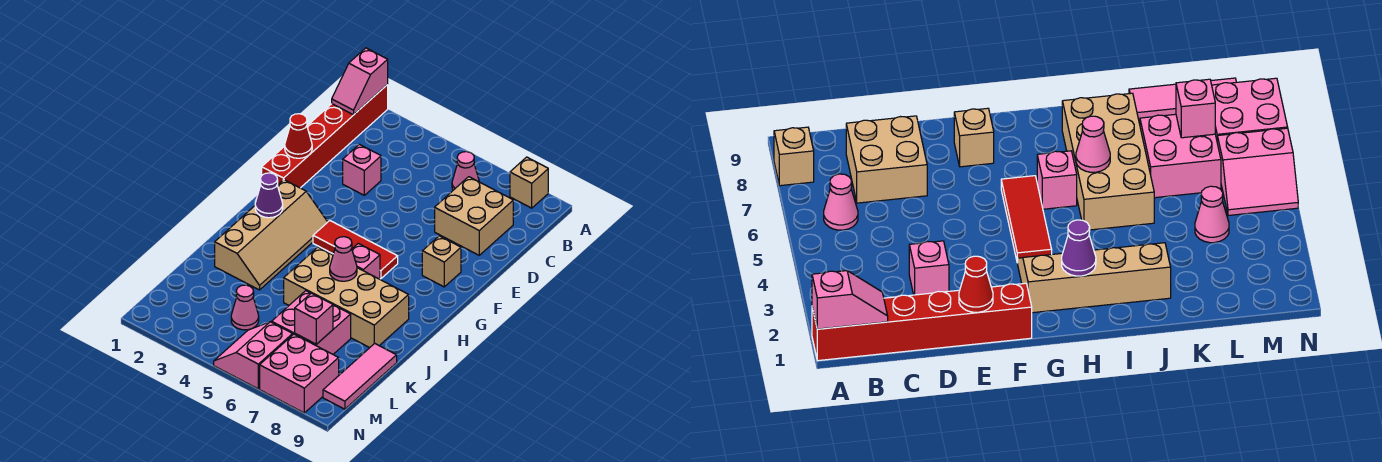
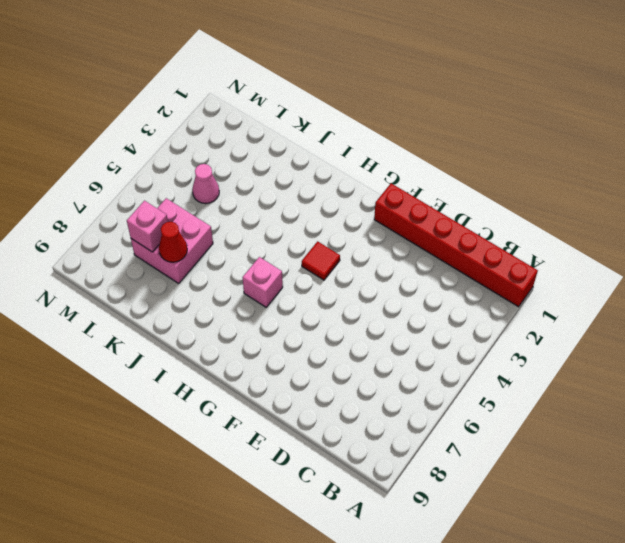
red 1x1 tile [302,241,340,280] -> red 1x3 tile [313,221,398,279]
red 1x1 cone [159,222,187,262] -> red 1x1 cone moved to [285,114,312,158]
none -> tan 1x1 brick [510,157,548,208]
none -> pink 1x1 cone [452,152,479,190]
none -> tan 2x2 brick [435,177,513,255]

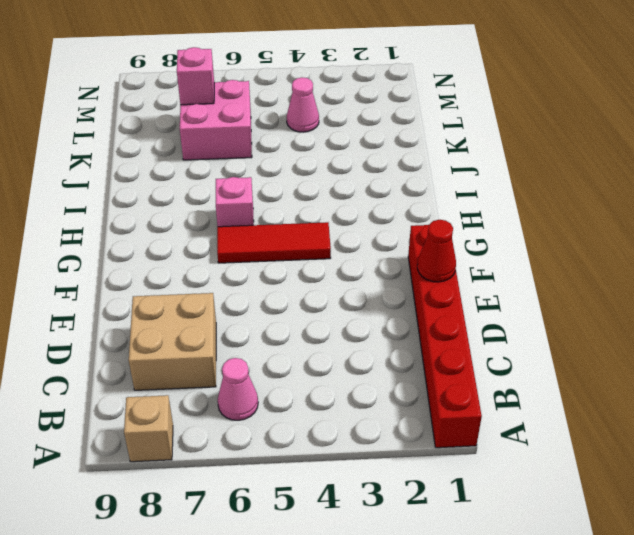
none -> pink 1x1 brick [343,144,381,195]
none -> tan 1x1 brick [422,236,461,287]
none -> tan 2x4 slope [215,180,327,290]

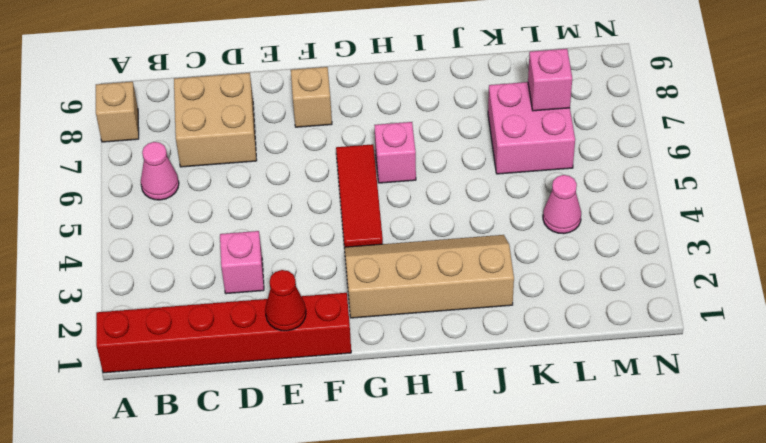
none -> tan 2x4 brick [284,247,409,348]
none -> pink 1x3 tile [323,343,397,409]
none -> pink 2x2 slope [214,322,293,389]

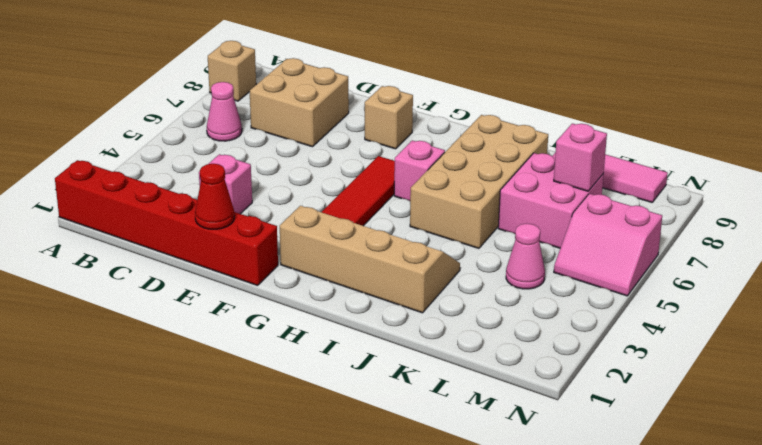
none -> pink 2x2 brick [260,334,339,413]
none -> pink 1x2 slope [332,48,388,115]
none -> purple 1x1 cone [255,173,283,218]

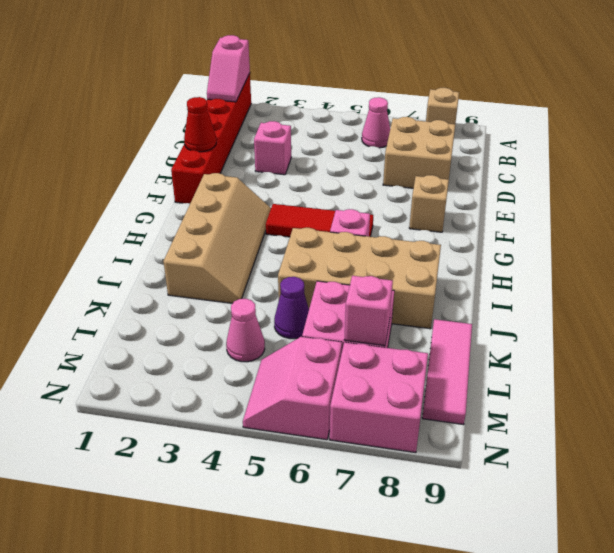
purple 1x1 cone [274,277,309,339] -> purple 1x1 cone moved to [255,173,283,218]
none -> pink 1x1 cone [330,237,357,281]

